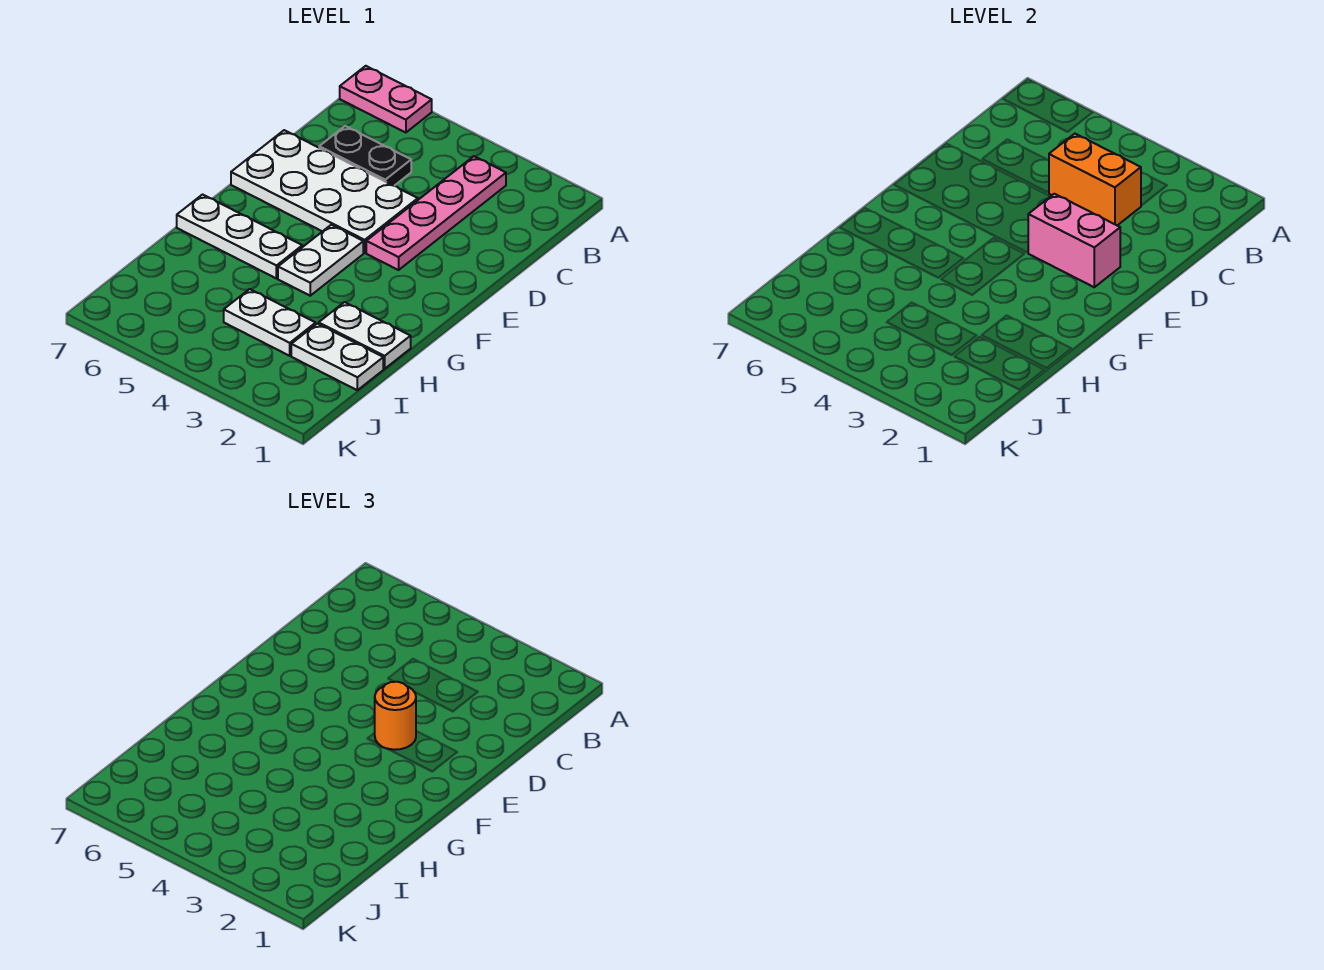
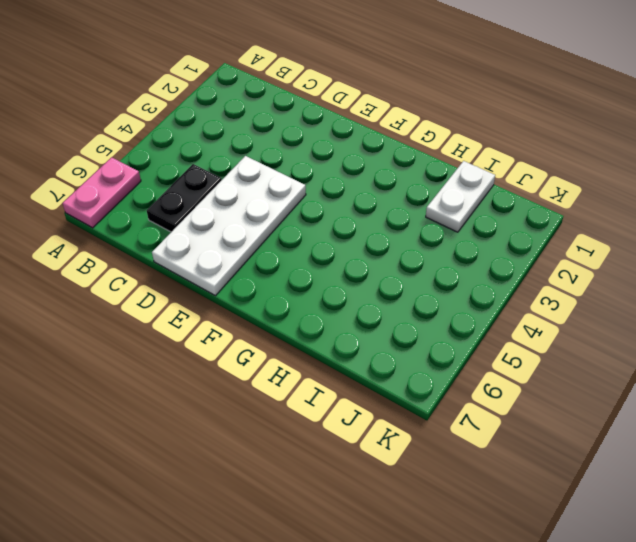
none -> pink 1x4 plate [366,156,506,270]
none -> white 1x2 plate [278,225,363,296]
none -> white 1x3 plate [177,195,302,278]

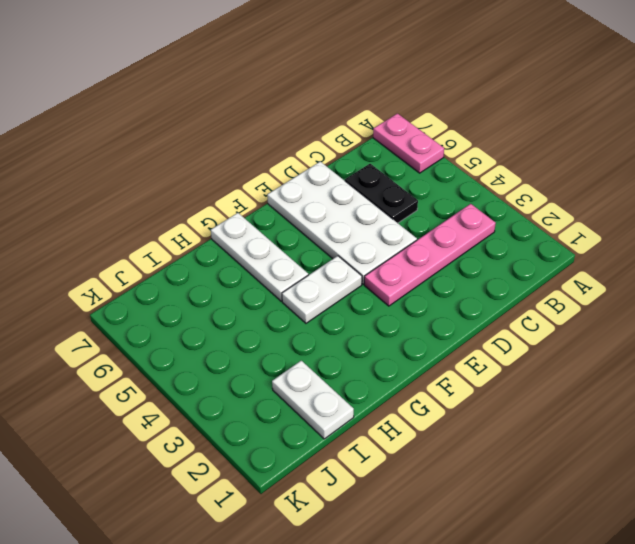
none -> white 1x2 plate [319,302,411,369]
none -> white 1x2 plate [224,289,316,356]
none -> orange 1x2 brick [1049,134,1141,225]

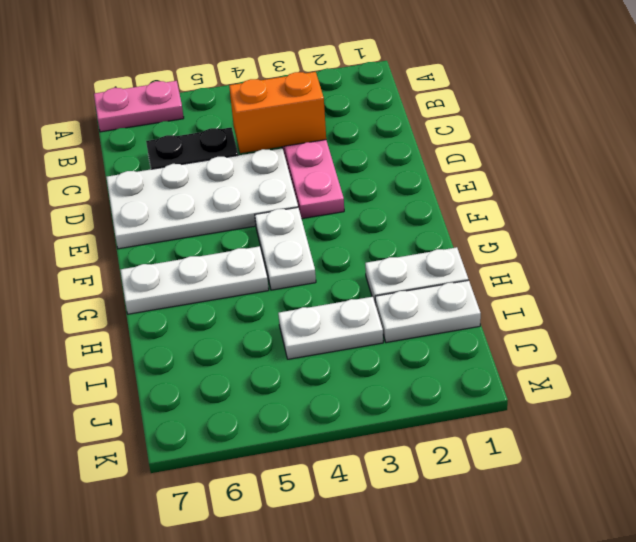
none -> pink 1x2 brick [1028,194,1120,287]
none -> orange 1x1 round brick [375,682,416,750]

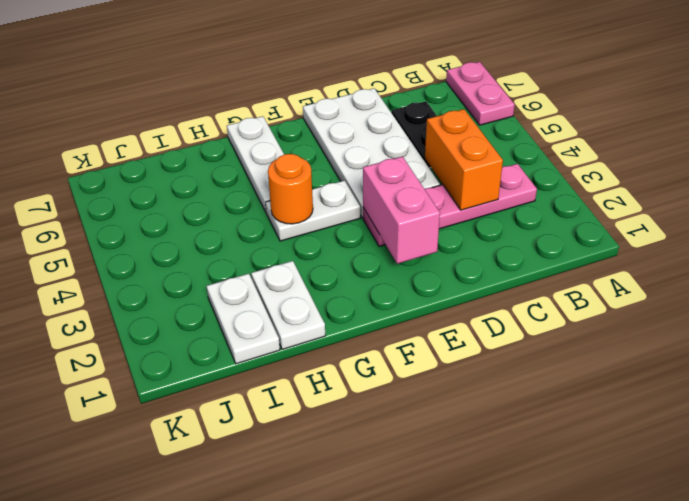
orange 1x1 round brick [268,154,313,224] -> orange 1x1 round brick moved to [375,682,416,750]
none -> white 1x2 plate [224,289,316,356]

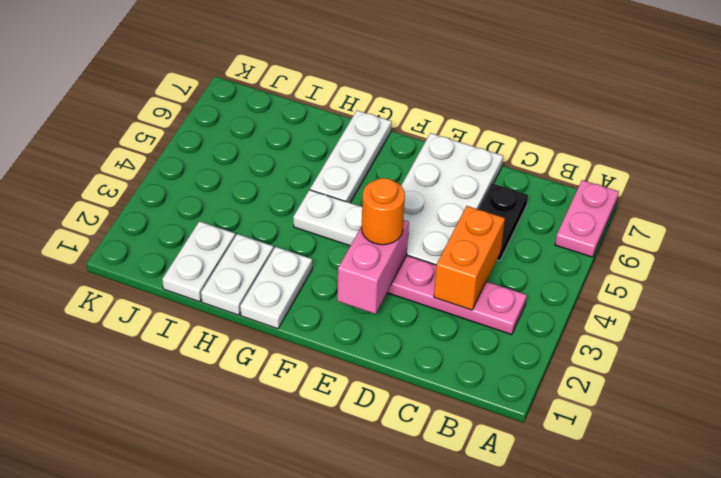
white 1x2 plate [240,247,312,329] -> white 1x2 plate moved to [224,289,316,356]

